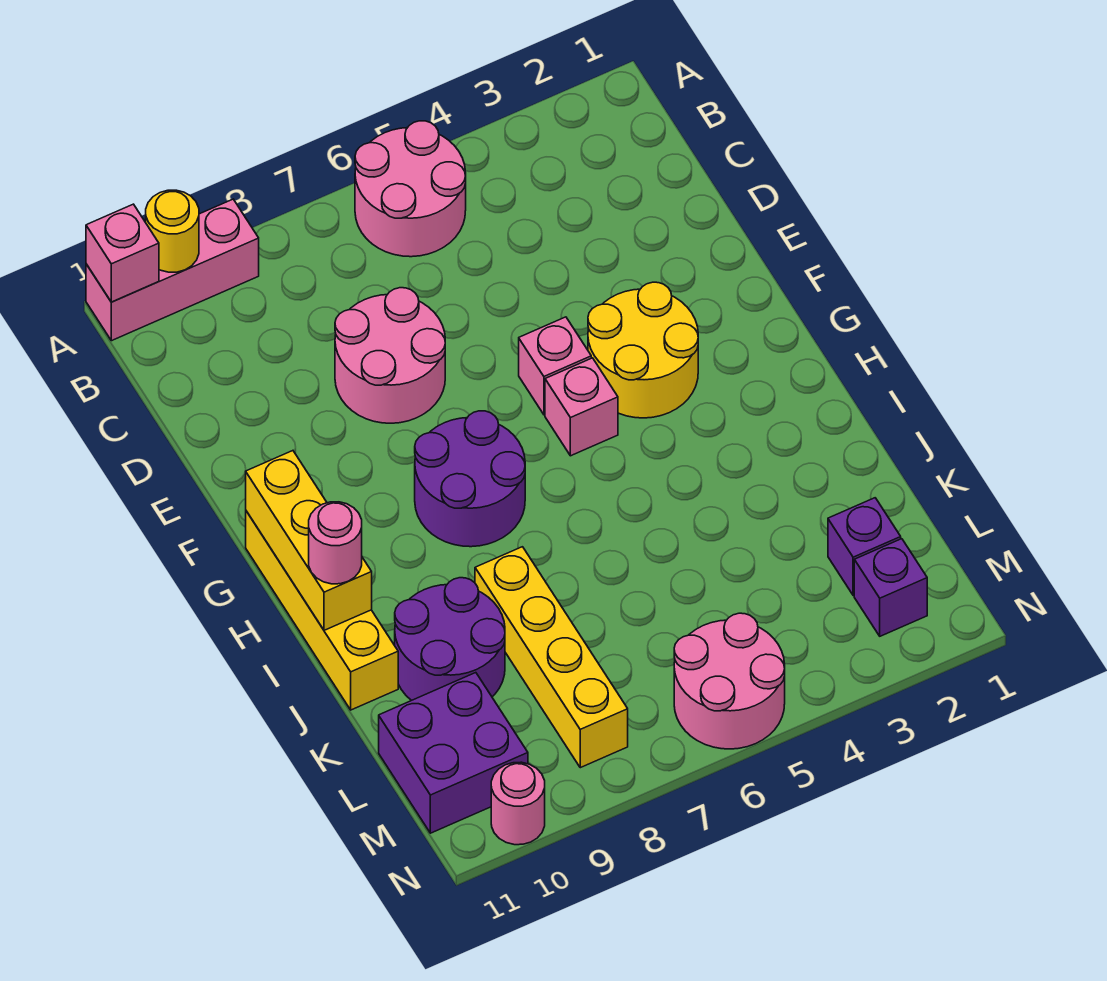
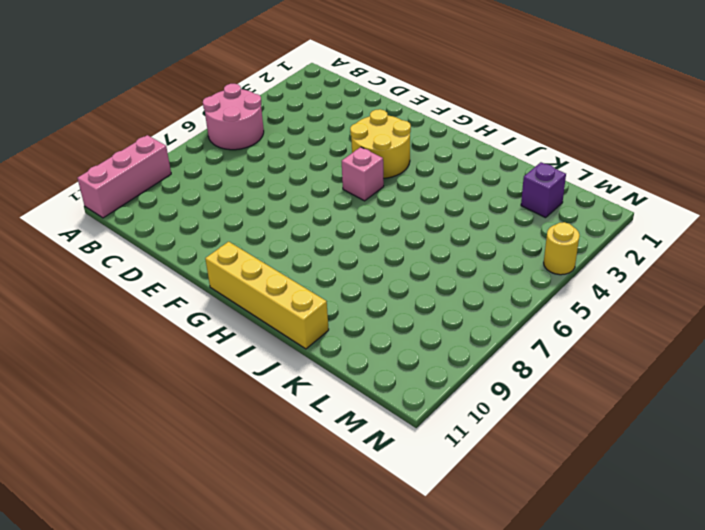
yellow 1x1 round brick [544,222,580,275] -> yellow 1x1 round brick moved to [146,190,199,272]
none -> pink 2x2 round brick [335,288,445,423]
none -> pink 1x1 brick [519,317,591,415]
none -> purple 2x2 round brick [415,411,525,547]

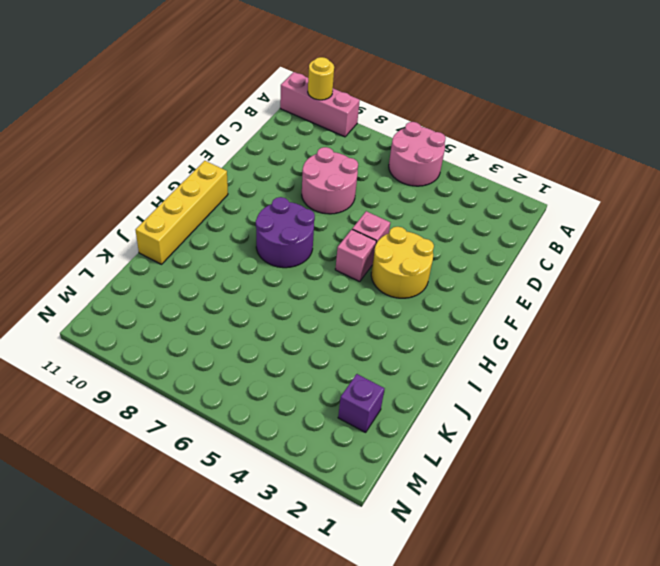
none -> yellow 1x4 brick [475,547,628,768]
none -> purple 2x2 round brick [395,578,505,701]
none -> purple 2x2 brick [379,673,528,833]

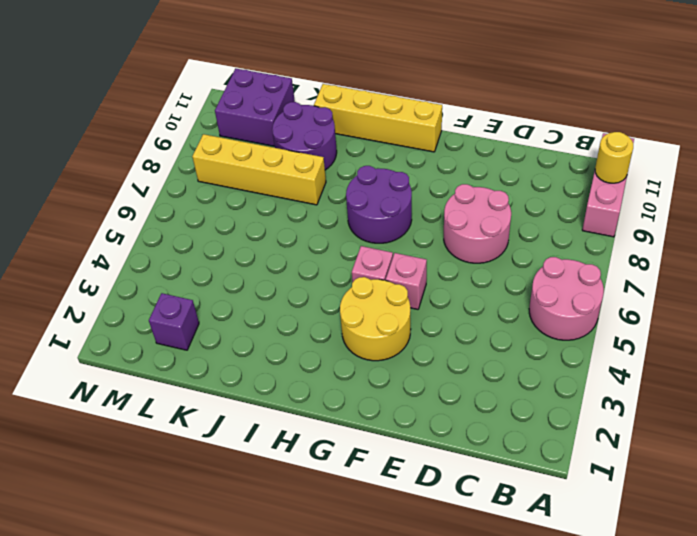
none -> purple 1x1 brick [854,539,927,636]
none -> pink 2x2 round brick [674,613,785,749]
none -> pink 1x1 round brick [491,762,545,845]

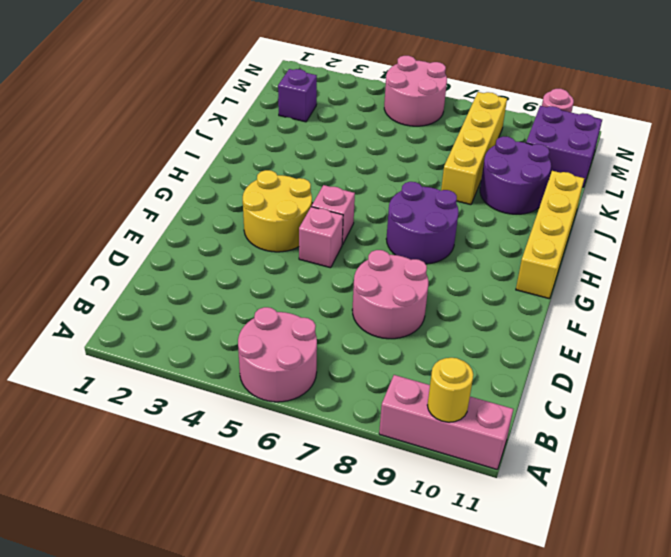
none -> purple 1x1 brick [854,539,927,636]
none -> pink 1x1 brick [86,204,159,302]
none -> yellow 1x3 brick [246,451,372,630]

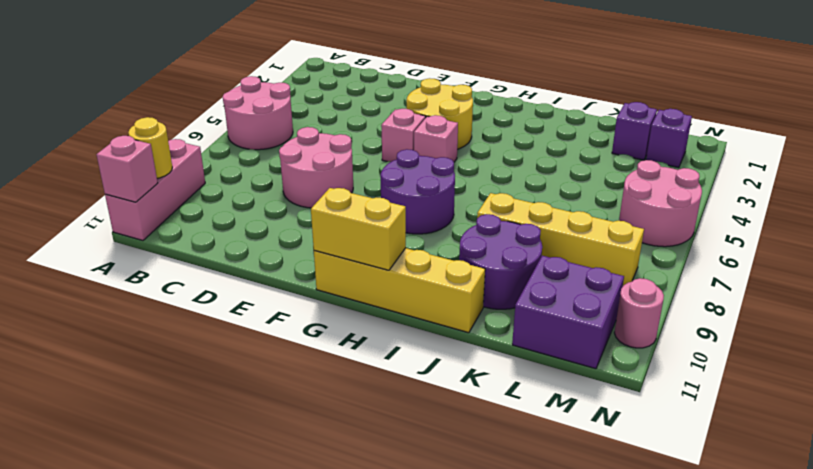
yellow 1x2 brick [311,188,406,270] -> yellow 1x3 brick [246,451,372,630]
none -> pink 1x1 round brick [309,502,362,584]

